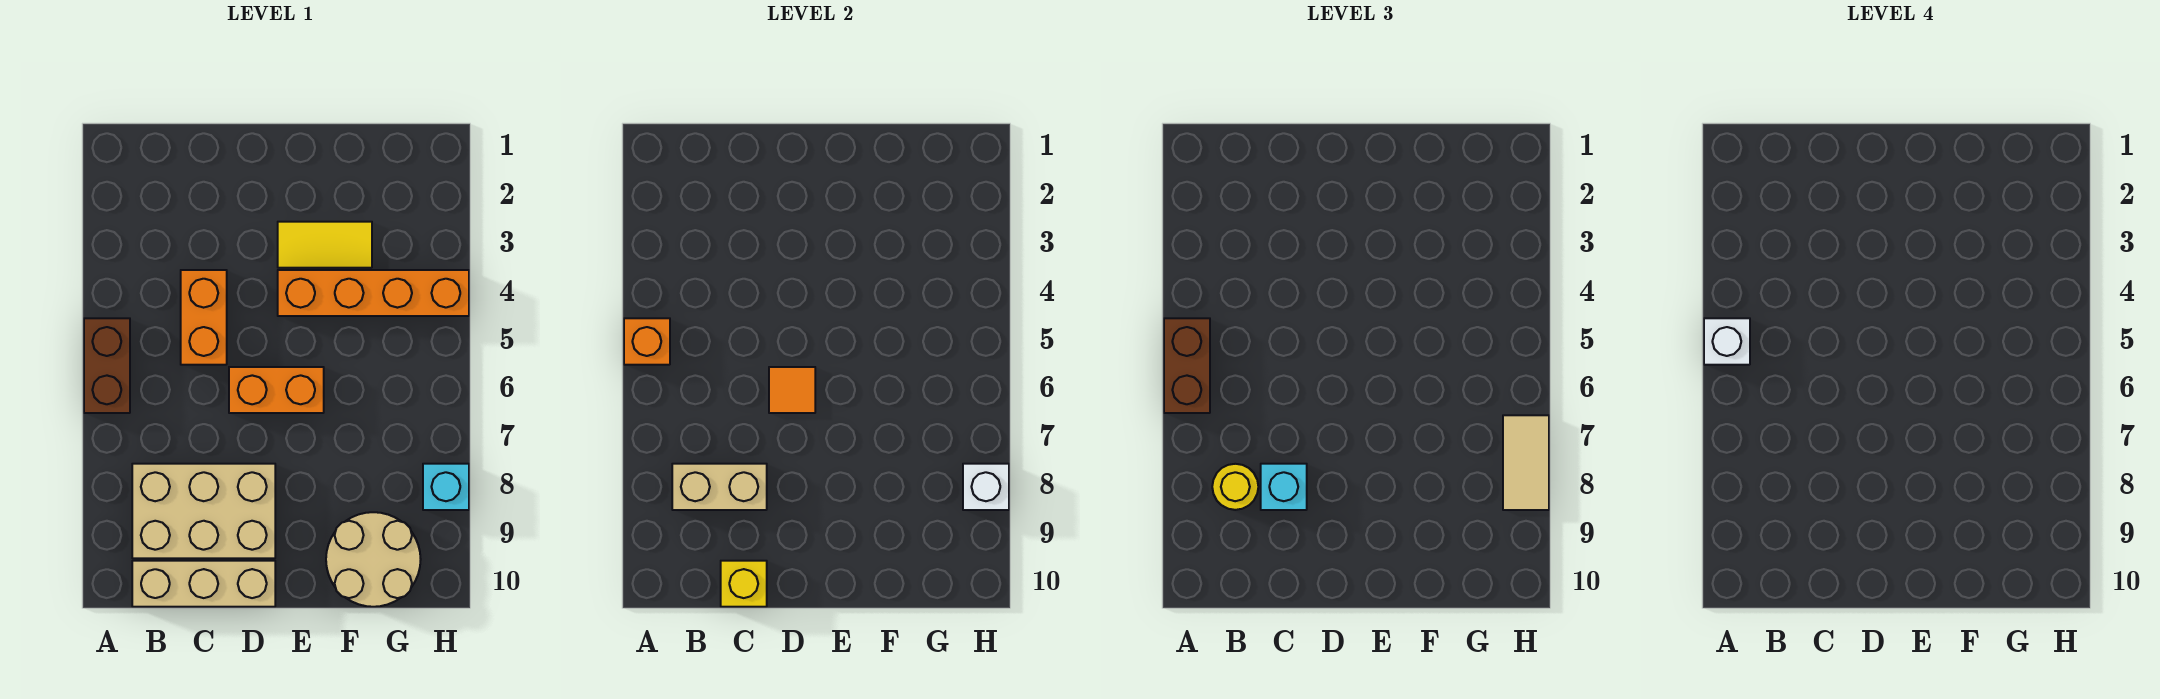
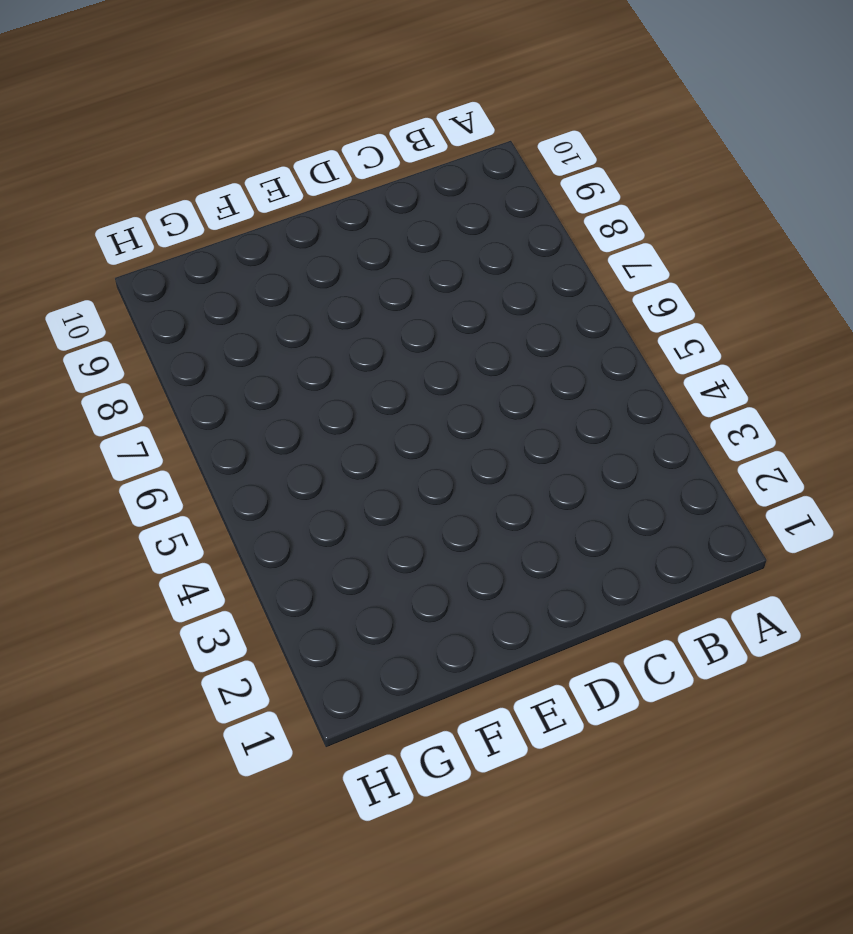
none -> brown 1x2 brick [84,318,130,413]
none -> tan 2x3 brick [132,464,275,558]
none -> tan 1x3 brick [132,561,275,607]

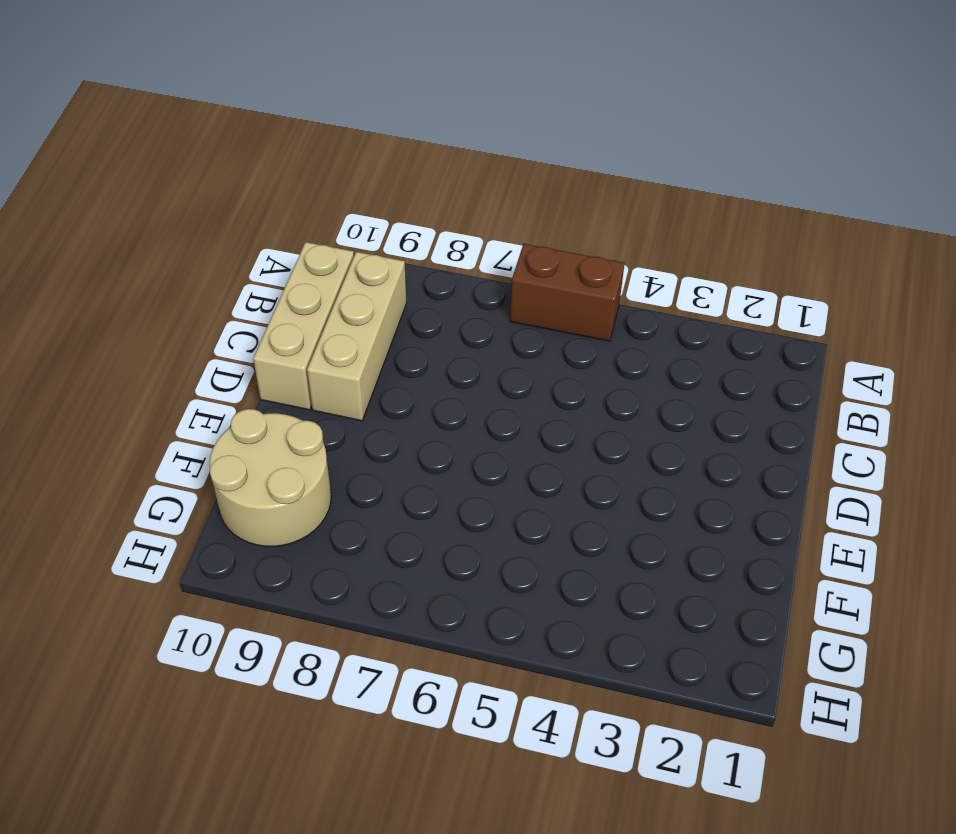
tan 1x3 brick [307,252,407,421] -> tan 2x3 brick [132,464,275,558]
none -> orange 1x2 brick [181,270,227,365]
none -> orange 1x2 brick [229,367,324,413]
none -> yellow 1x2 tile [278,222,372,268]

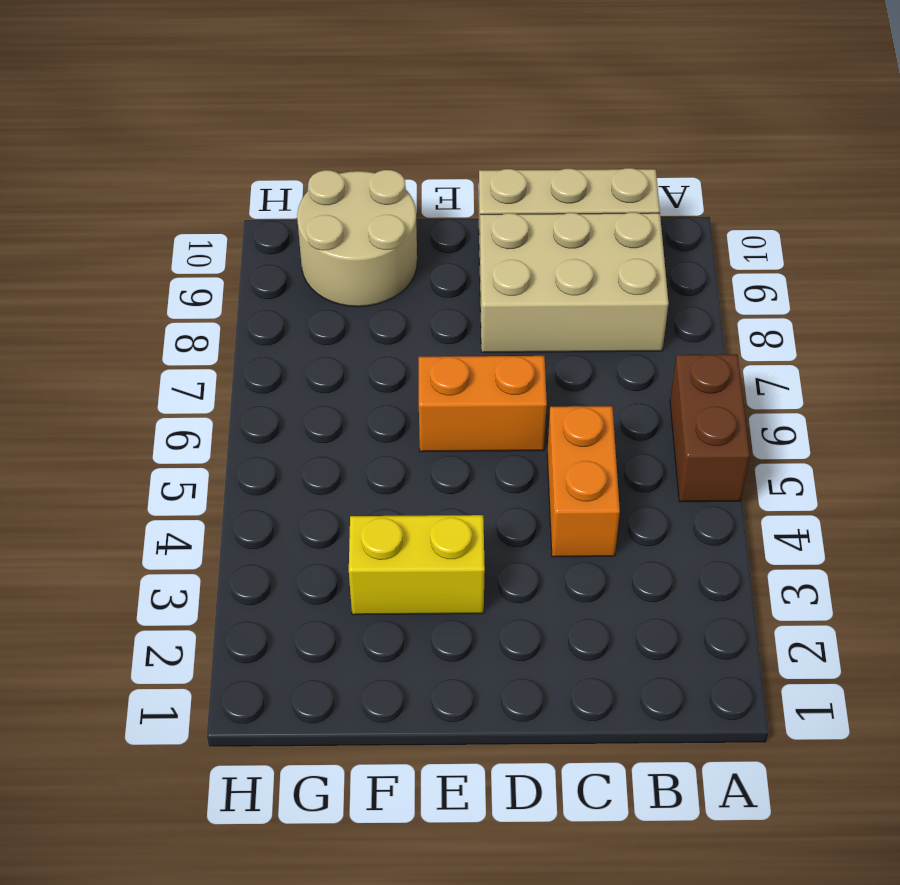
yellow 1x2 brick [349,515,485,615] -> yellow 1x2 tile [278,222,372,268]
none -> orange 1x4 brick [278,270,469,316]
none -> cyan 1x1 brick [423,464,469,510]
none -> orange 1x1 brick [624,318,670,365]

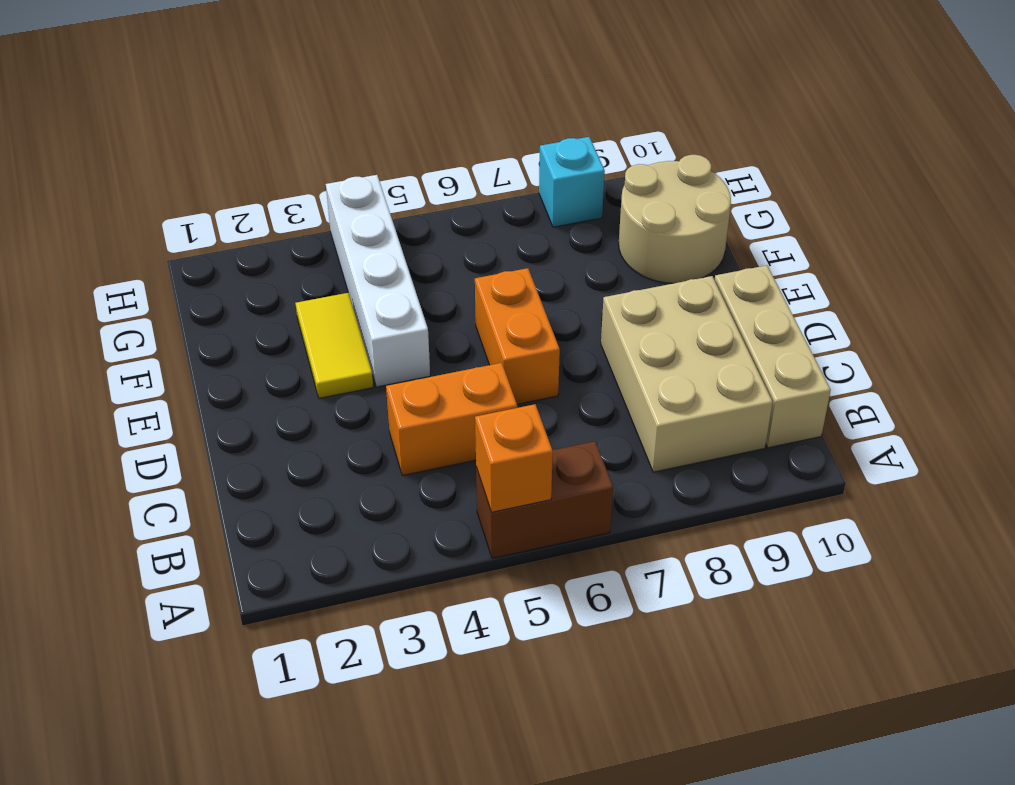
white 1x4 brick [326,175,430,387] -> orange 1x4 brick [278,270,469,316]
none -> tan 1x2 brick [672,464,767,510]
none -> yellow 1x1 brick [721,561,767,607]
none -> orange 1x1 tile [769,367,815,413]

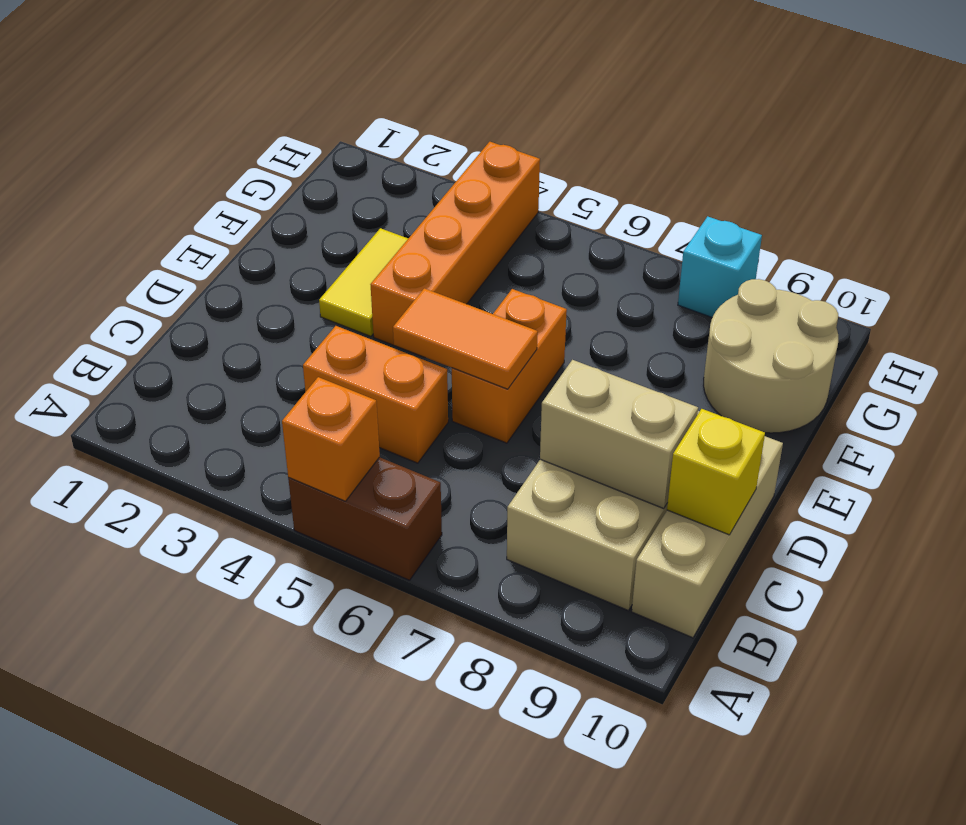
tan 1x2 brick [540,360,698,509] -> tan 1x2 brick turned to [672,464,767,510]
orange 1x2 tile [393,288,538,389] -> orange 1x1 tile [769,367,815,413]
none -> white 1x1 brick [963,464,1009,510]
none -> brown 1x2 brick [1164,318,1210,413]
none -> yellow 1x1 round brick [1212,464,1258,510]

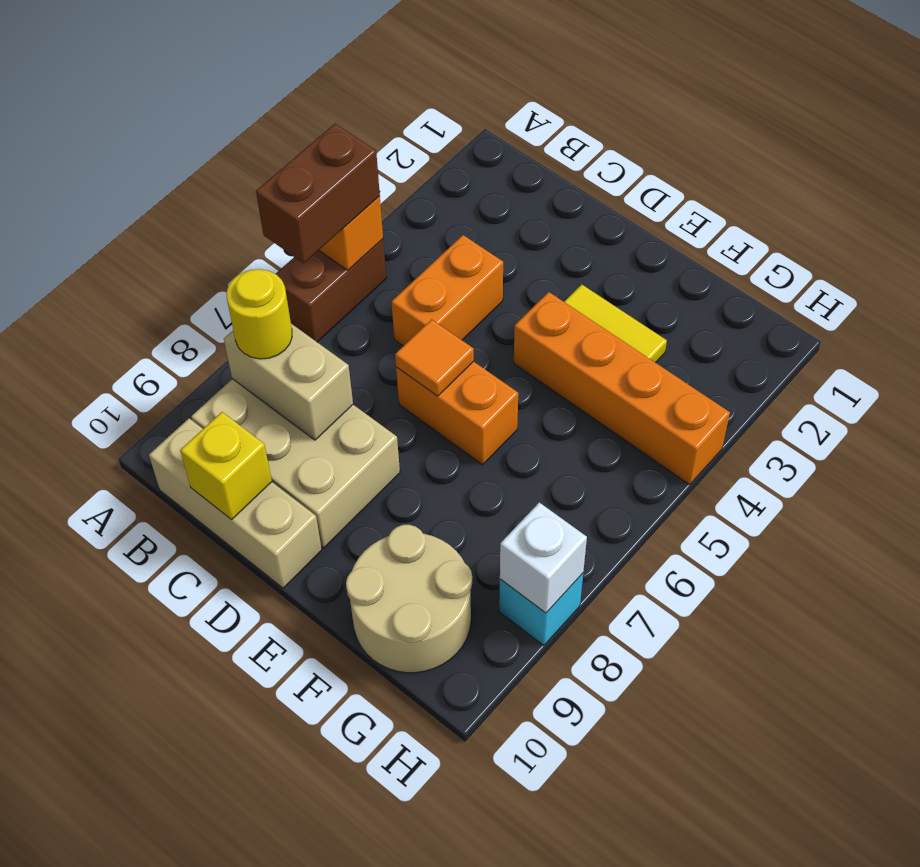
none -> cyan 1x1 brick [1261,464,1307,510]
none -> tan 1x2 tile [1503,415,1549,510]
none -> white 1x1 brick [1704,318,1750,365]

